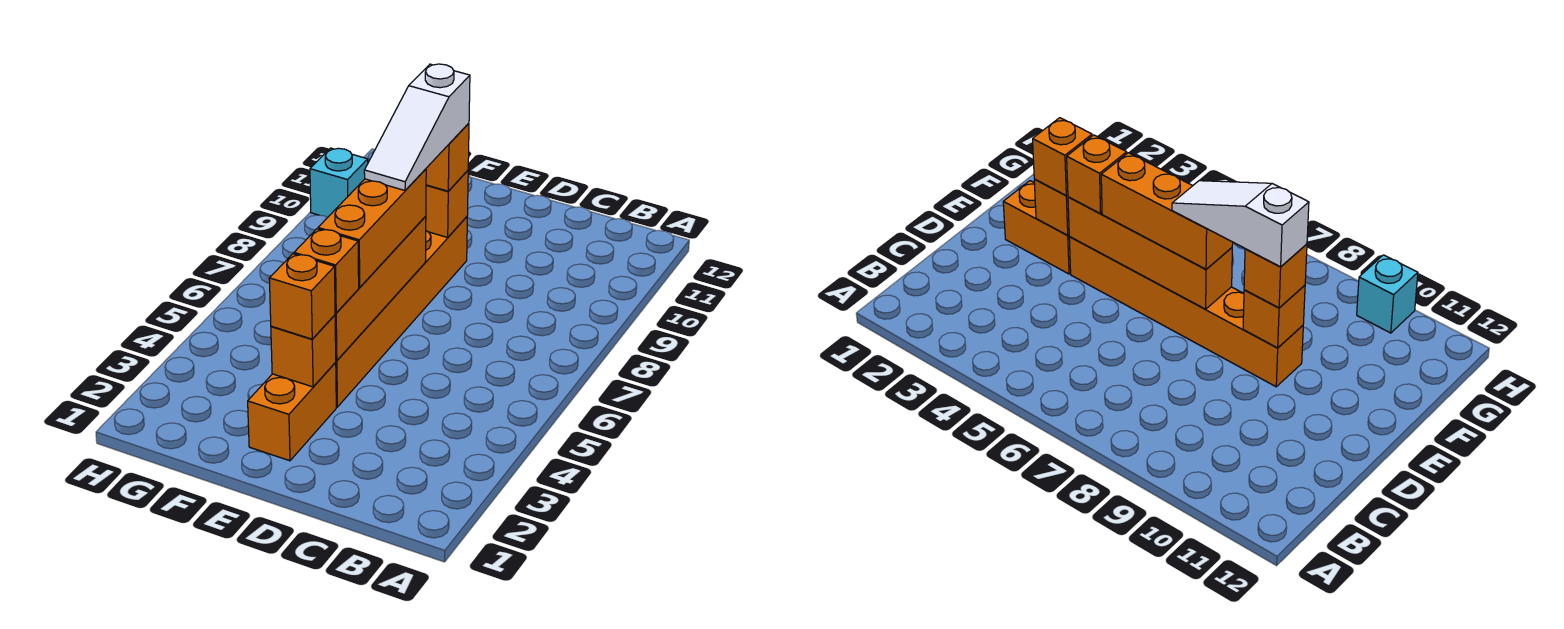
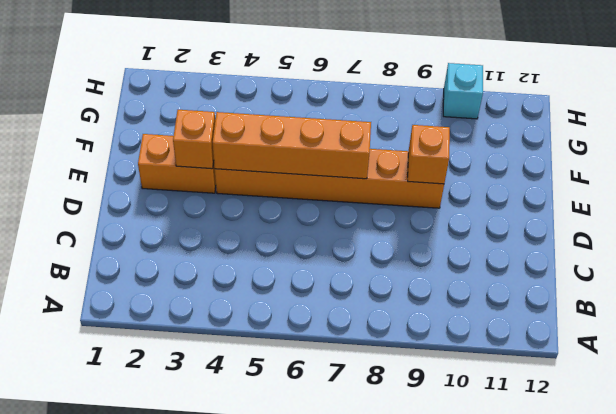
none -> orange 1x1 brick [269,254,335,339]
none -> orange 1x1 brick [294,229,359,313]

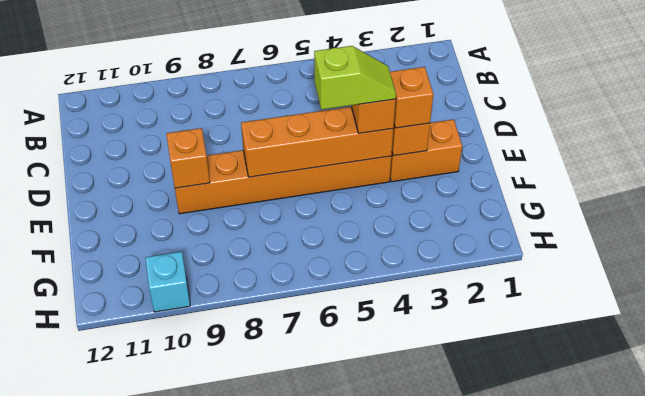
lime 1x2 slope [314,46,396,110] -> none
none -> orange 1x3 brick [318,169,426,288]
none -> orange 1x1 brick [426,123,469,191]

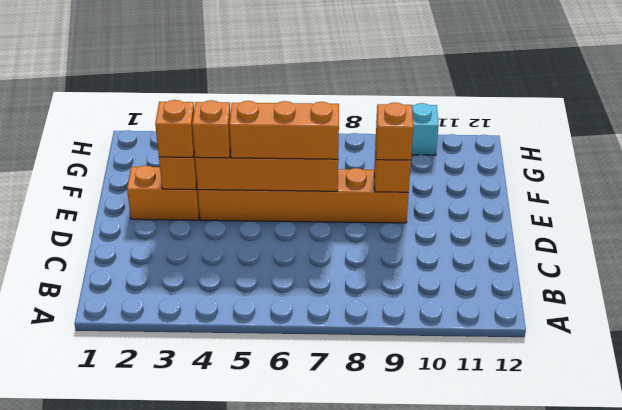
none -> white 1x3 slope [364,64,470,190]

